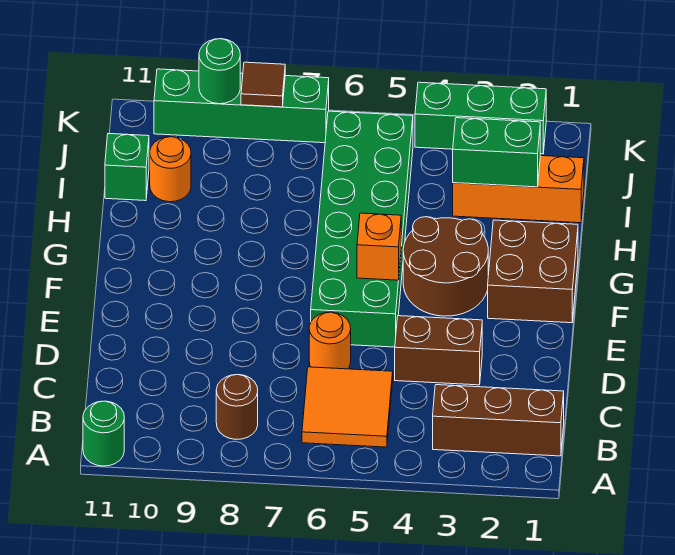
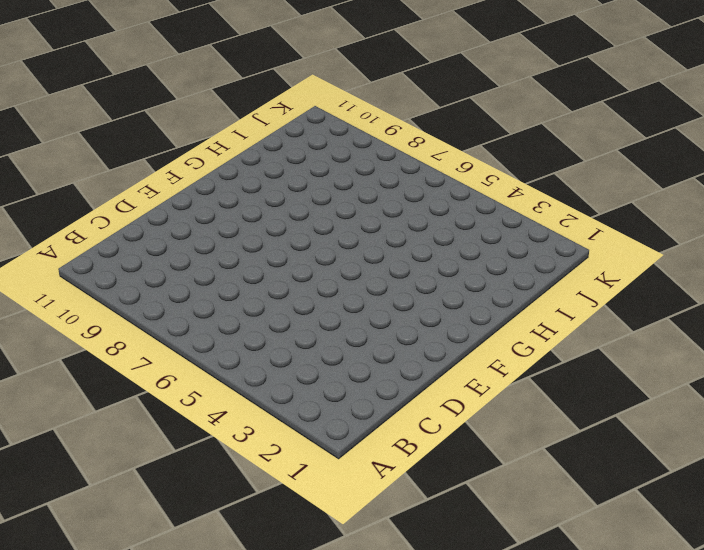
none -> green 1x1 round brick [83,401,124,466]
none -> brown 1x3 brick [433,385,564,456]
none -> orange 2x2 tile [302,367,393,447]

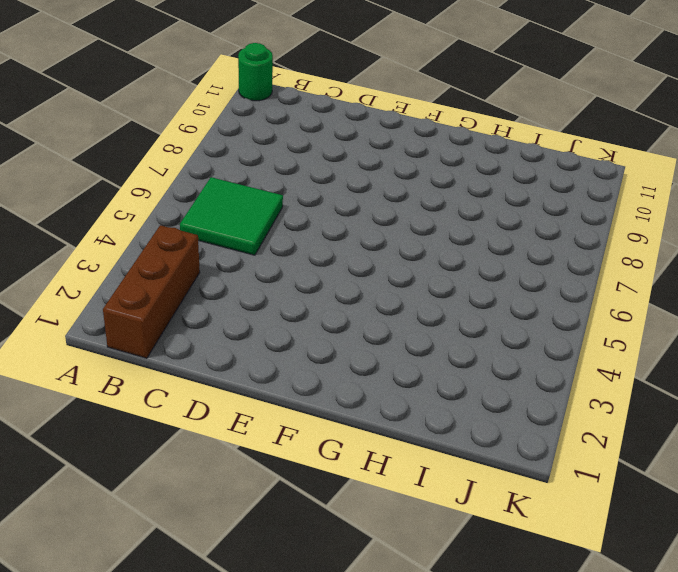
green 2x2 tile [180,177,283,255] -> orange 2x2 tile [302,367,393,447]
none -> brown 1x1 round brick [216,375,258,439]
none -> brown 1x2 brick [395,316,482,385]
none -> orange 1x1 round brick [309,312,351,369]

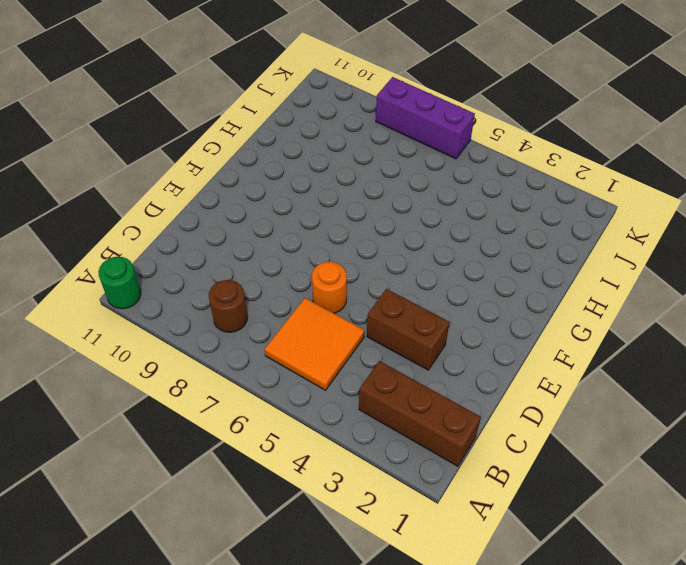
purple 1x3 brick [376,77,475,159] -> green 1x4 brick [154,69,329,143]
none -> green 2x6 brick [311,111,413,347]
none -> brown 2x2 brick [488,220,578,323]
none -> brown 2x2 round brick [403,217,488,316]

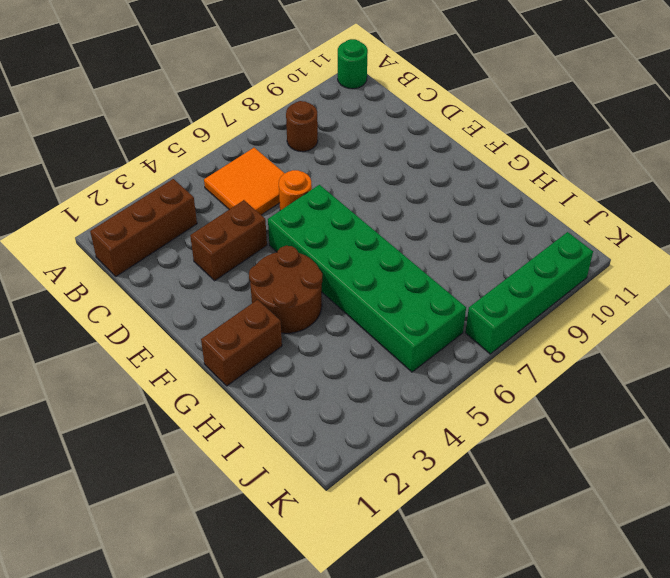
brown 1x2 brick [201,300,282,386] -> brown 2x2 brick [488,220,578,323]
none -> orange 1x3 brick [453,156,584,223]
none -> orange 1x1 round brick [150,137,191,202]
none -> green 1x1 brick [105,134,149,201]

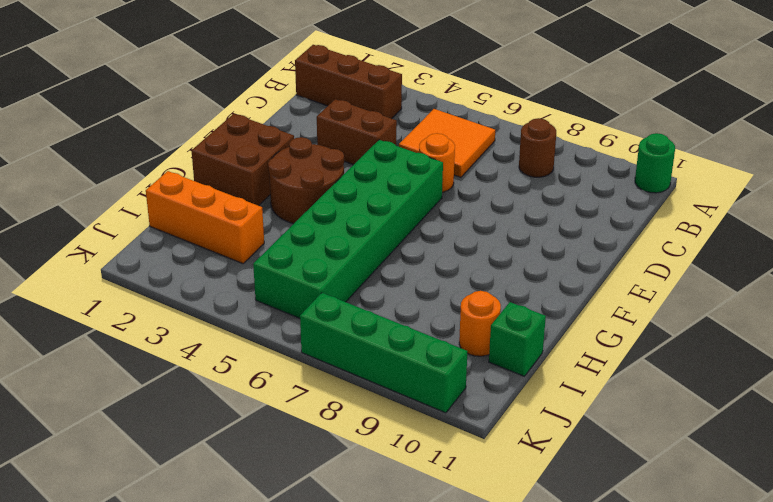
none -> green 1x3 brick [415,82,546,154]
none -> orange 1x1 brick [357,213,401,280]
none -> green 1x2 brick [453,118,540,187]

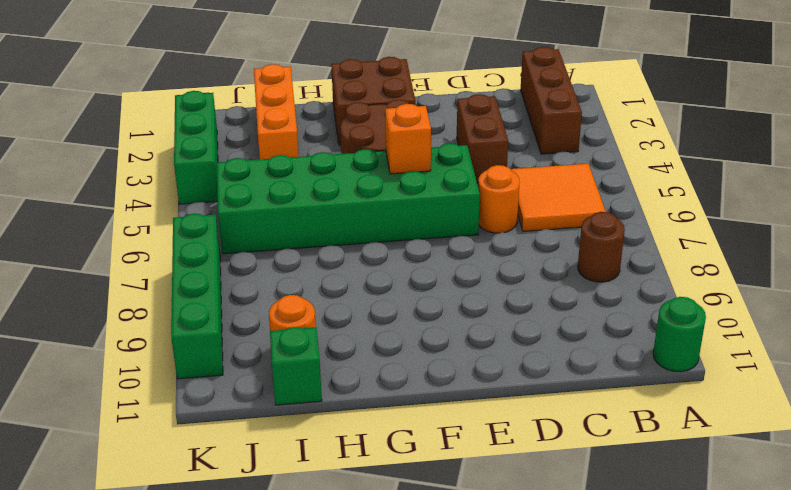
none -> green 1x2 brick [453,118,540,187]
none -> brown 1x1 tile [241,62,285,107]
none -> green 1x1 round brick [199,39,240,104]

